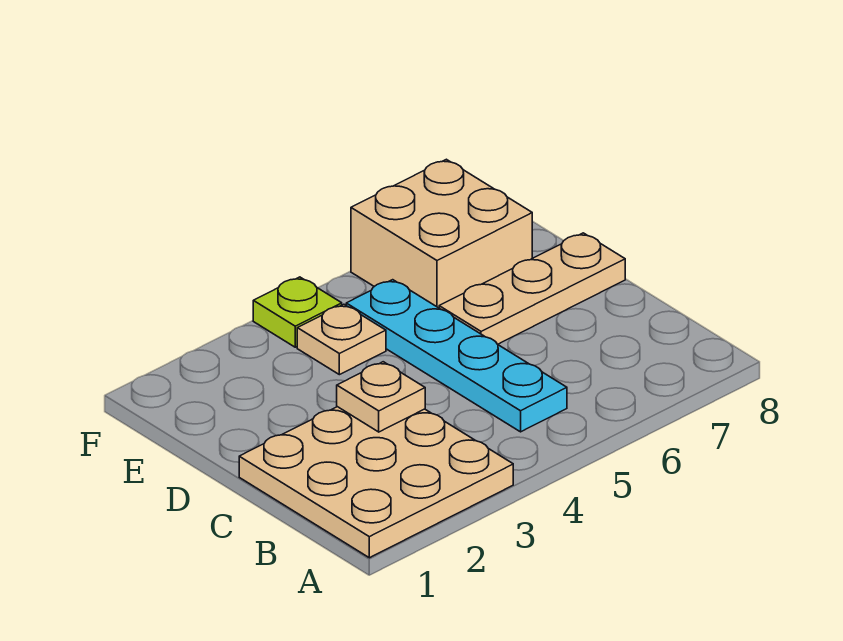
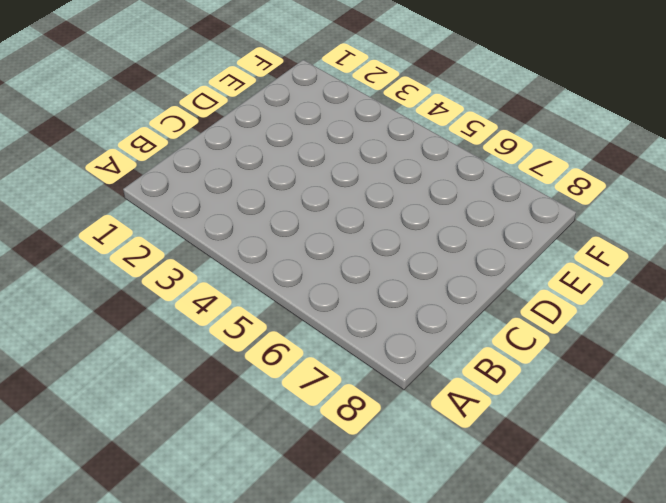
none -> tan 3x3 plate [239,407,513,558]
none -> cyan 1x4 plate [346,280,567,432]

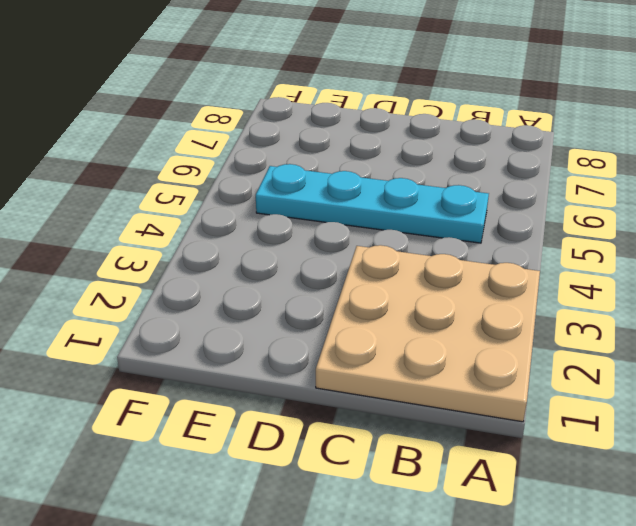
none -> tan 1x3 plate [439,233,625,344]
none -> tan 1x1 plate [297,304,386,375]

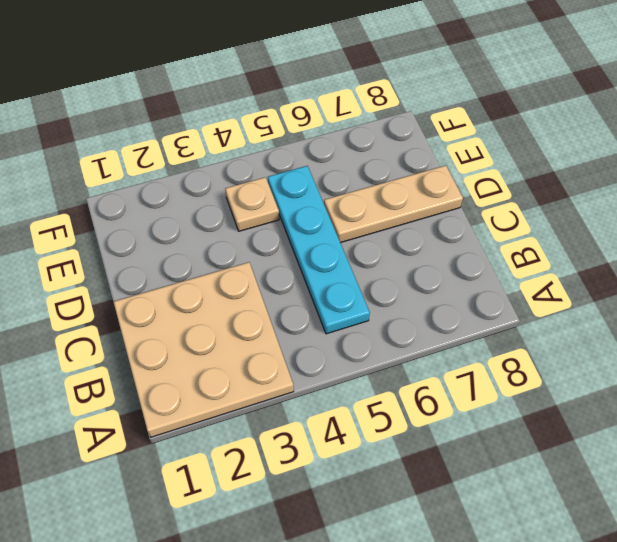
none -> tan 2x2 brick [351,159,532,308]
none -> lime 1x1 plate [253,277,342,347]

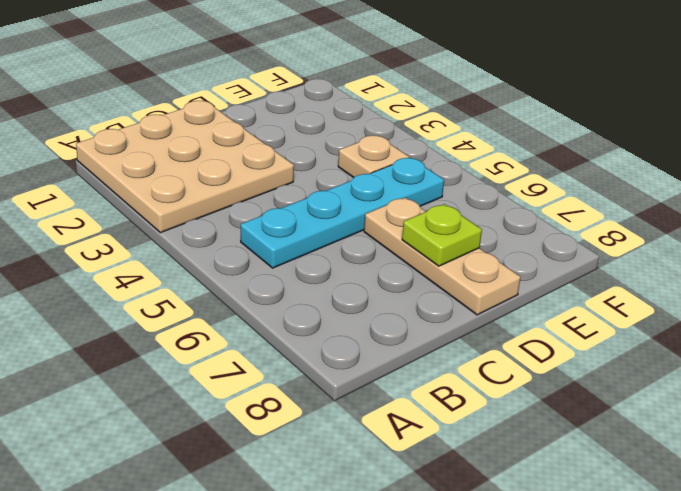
lime 1x1 plate [402,204,482,266] -> lime 1x1 plate moved to [253,277,342,347]
none -> tan 2x2 brick [351,159,532,308]
none -> tan 1x1 plate [337,362,425,432]

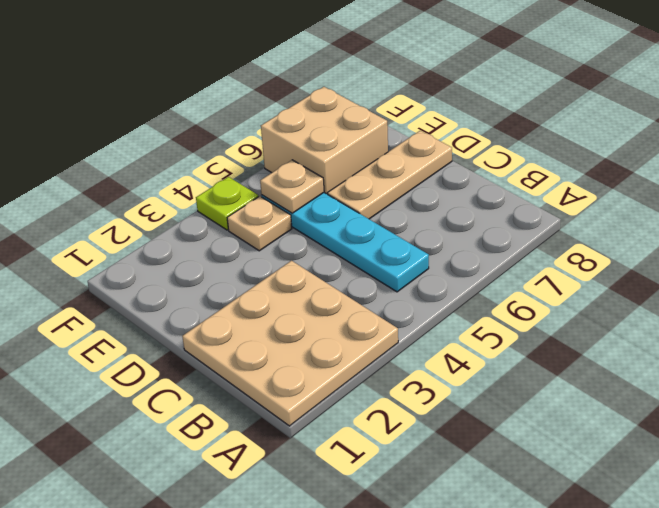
tan 1x1 plate [260,160,324,213] -> tan 1x1 plate moved to [337,362,425,432]

